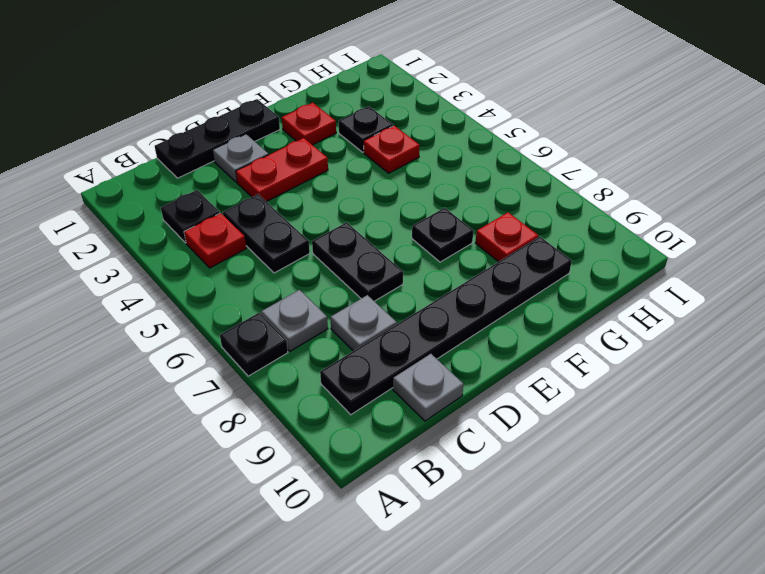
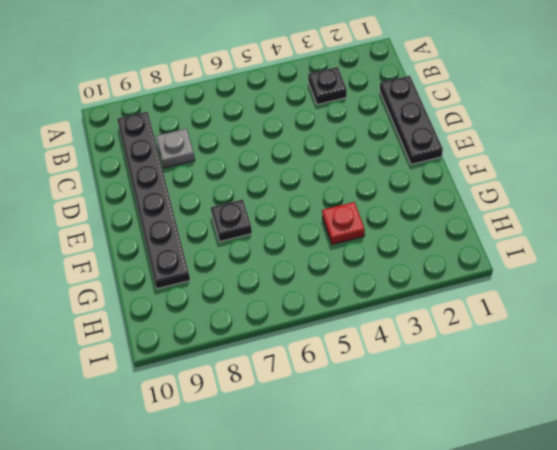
none -> black 1x1 plate [220,312,288,376]
none -> red 1x1 plate [184,213,246,268]
none -> grey 1x1 plate [261,290,328,351]

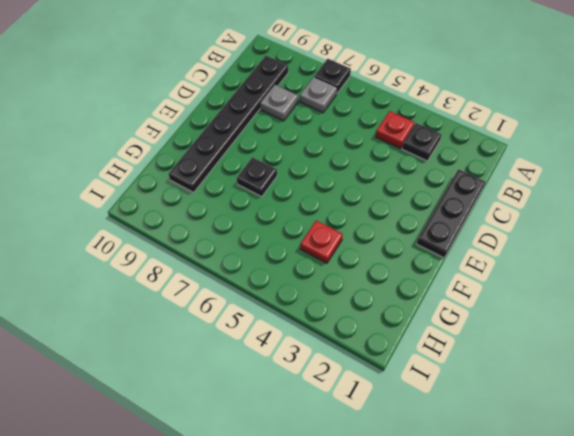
none -> black 1x2 plate [223,194,310,273]
none -> grey 1x1 plate [393,354,463,421]
none -> grey 1x1 plate [213,134,268,182]

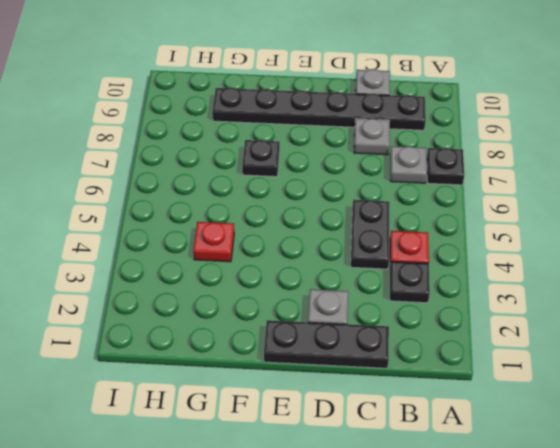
none -> red 1x2 plate [236,138,328,202]
none -> black 1x2 plate [312,222,403,301]
none -> red 1x1 plate [282,103,336,145]

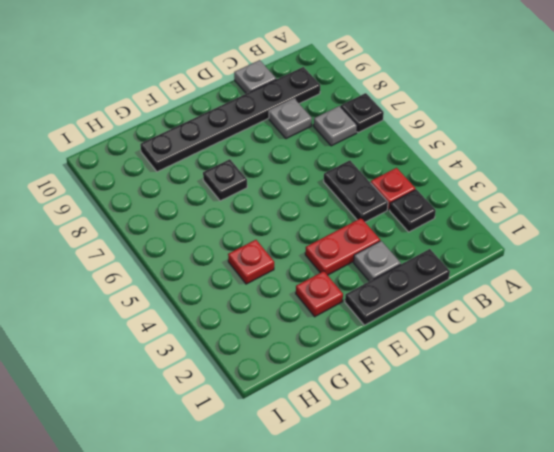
none -> black 1x2 plate [312,222,403,301]
none -> black 1x1 plate [339,106,393,152]
none -> red 1x1 plate [476,212,538,262]

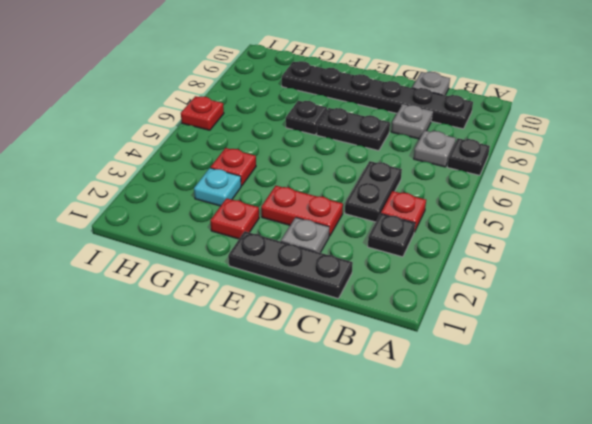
black 1x2 plate [317,108,390,151] -> black 1x2 plate turned to [312,222,403,301]
cyan 1x1 plate [194,168,241,206] -> black 1x1 plate [339,106,393,152]
red 1x1 plate [181,96,224,130] -> red 1x1 plate moved to [476,212,538,262]

